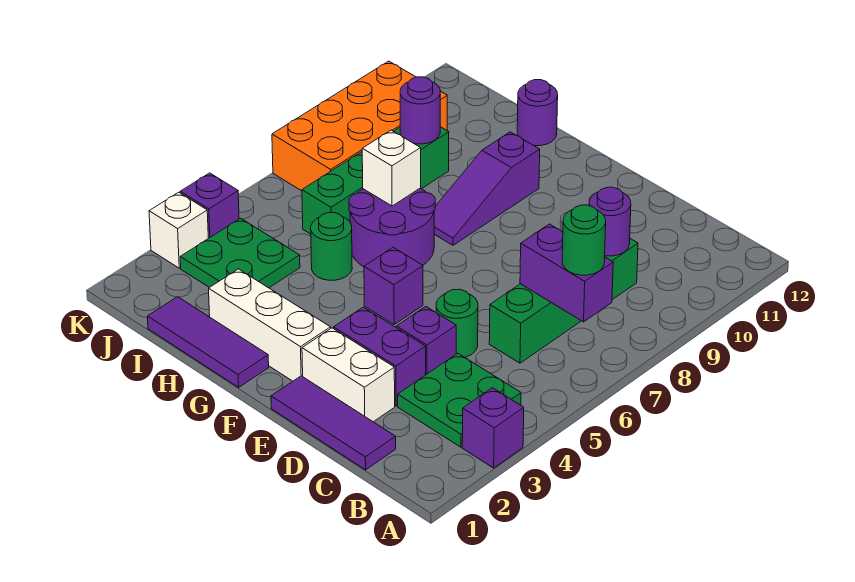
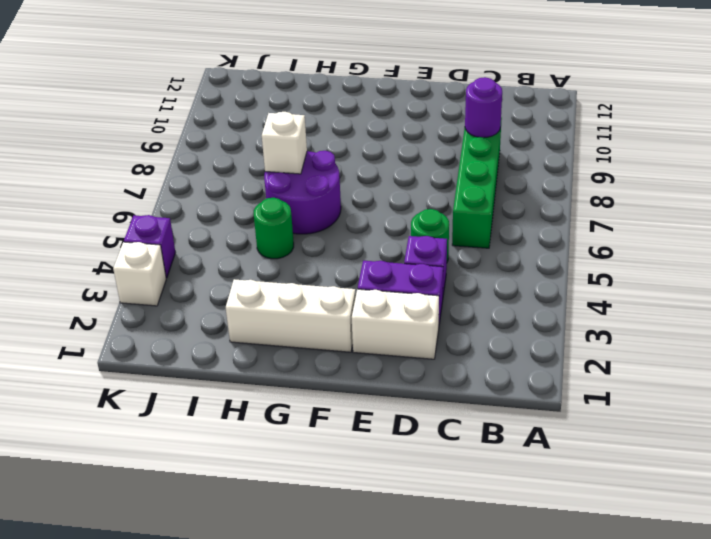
none -> purple 1x1 brick [462,388,524,468]
none -> green 2x2 plate [398,353,521,447]
none -> purple 1x3 tile [271,376,396,470]

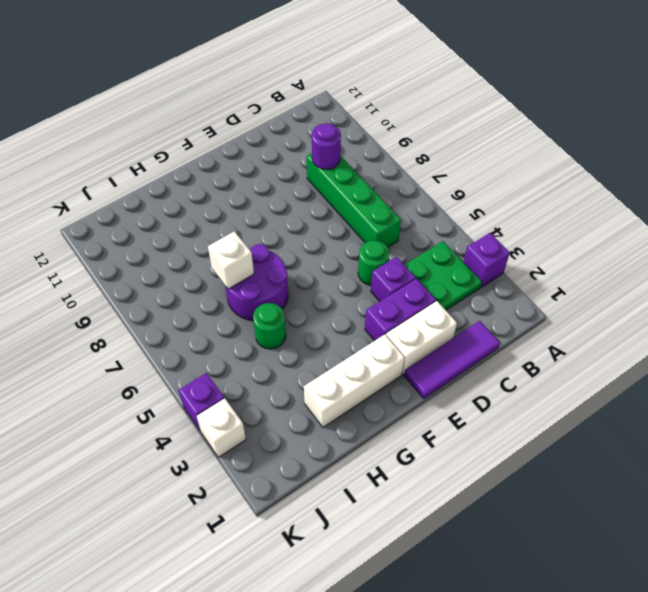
none -> purple 1x1 brick [364,247,423,324]
none -> purple 1x3 tile [147,297,269,387]
none -> purple 1x3 slope [434,132,540,245]

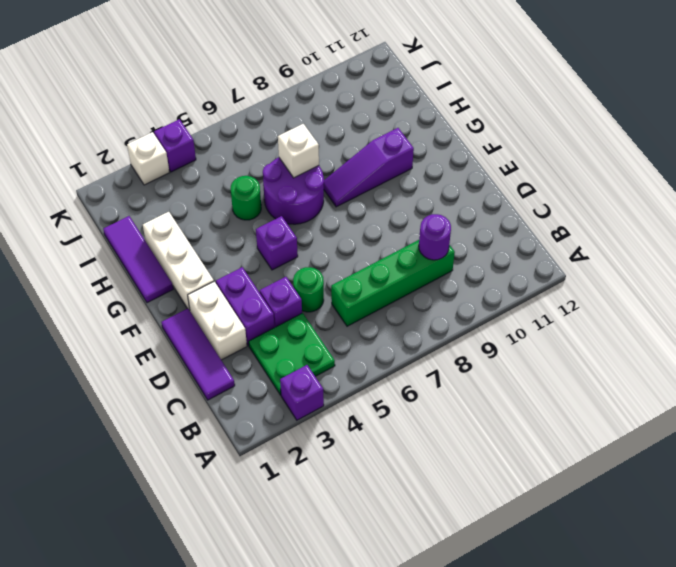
none -> purple 1x1 round brick [517,80,558,146]
none -> green 2x2 plate [180,218,300,288]
none -> green 1x4 brick [302,127,449,234]

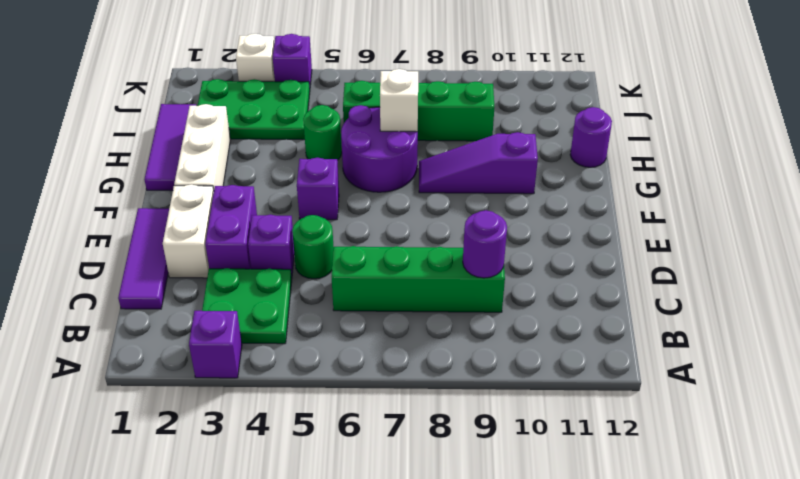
green 2x3 plate [198,79,310,140] -> green 2x2 plate [180,218,300,288]
none -> orange 2x4 brick [272,61,447,191]
none -> purple 1x2 brick [520,224,613,322]
none -> purple 1x1 round brick [400,77,440,144]

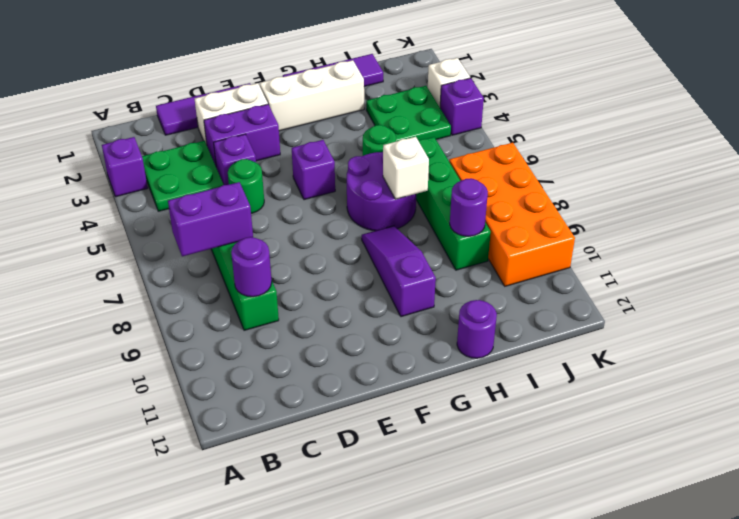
none -> green 1x1 round brick [562,205,606,275]

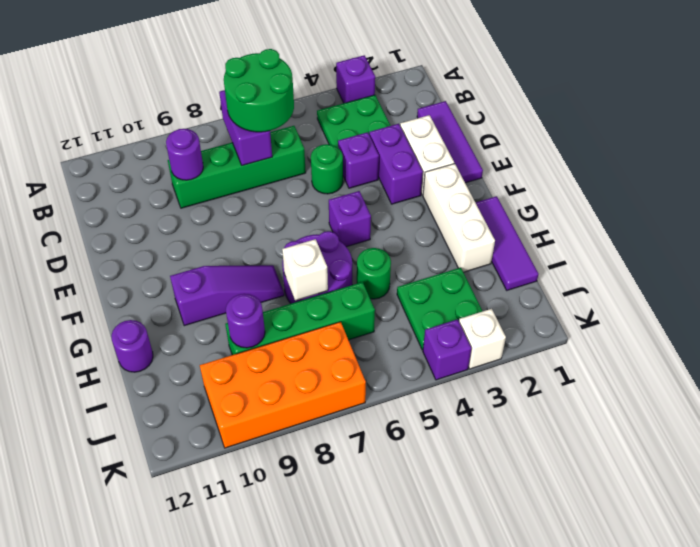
green 2x2 round brick [224,49,294,132] -> green 1x1 round brick [562,205,606,275]

